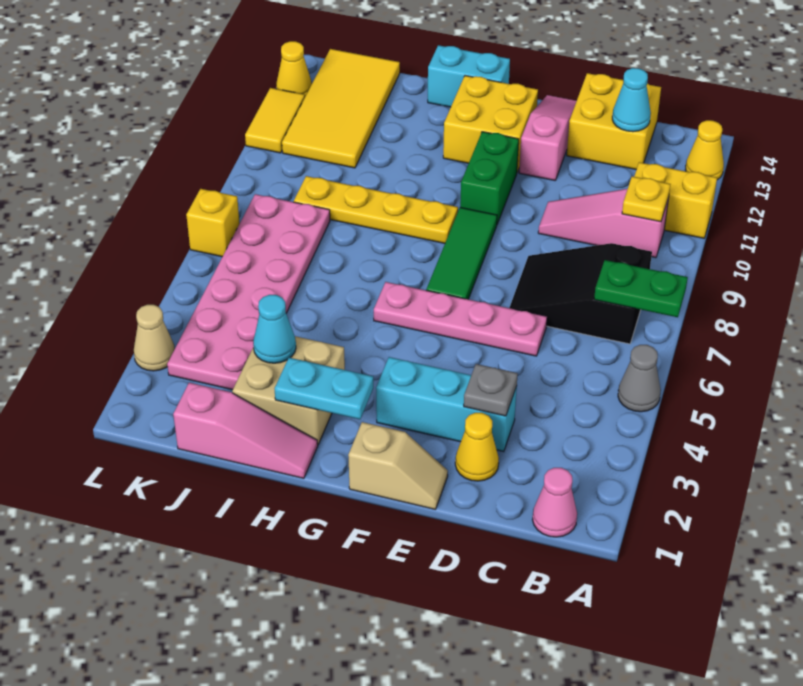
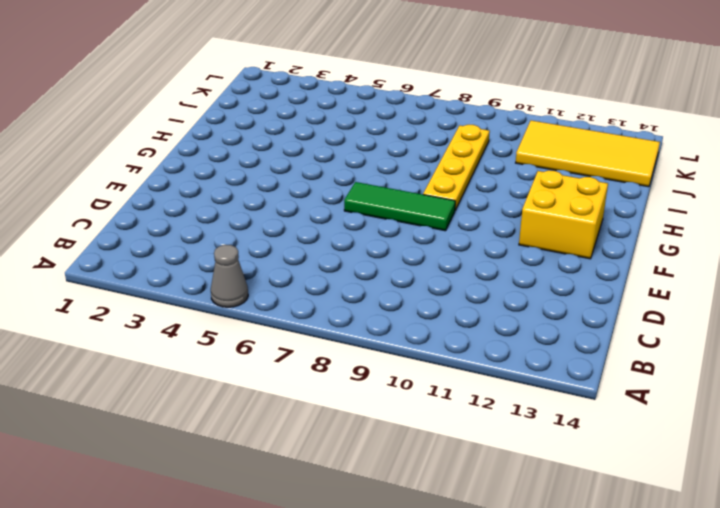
none -> yellow 1x2 brick [634,162,717,238]
none -> yellow 1x1 cone [686,120,724,180]
none -> pink 1x1 cone [532,468,577,537]
none -> black 2x3 slope [509,243,652,344]

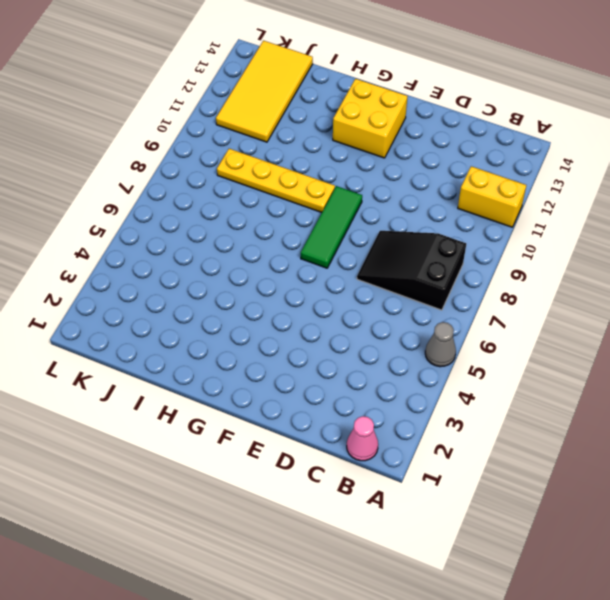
none -> yellow 1x1 cone [686,120,724,180]
none -> pink 1x3 slope [538,189,669,258]
none -> yellow 2x2 brick [567,73,661,170]
none -> yellow 1x1 cone [455,413,499,481]

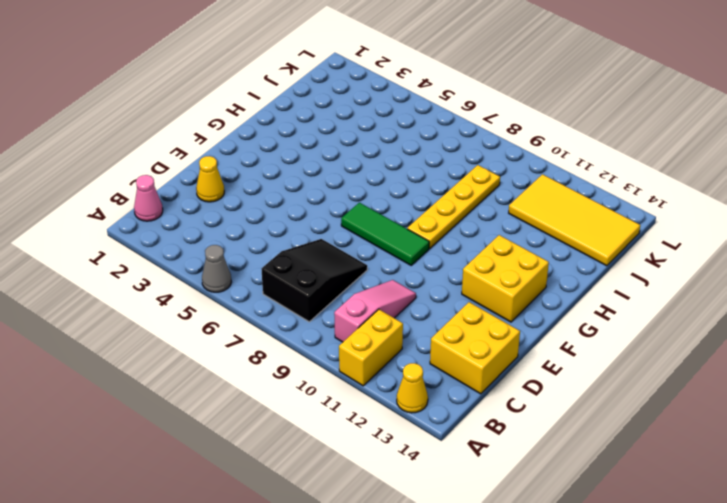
none -> cyan 1x3 brick [376,357,517,452]
none -> pink 1x4 plate [374,282,547,356]
none -> tan 1x2 slope [348,422,448,509]
none -> pink 1x3 slope [519,95,576,180]

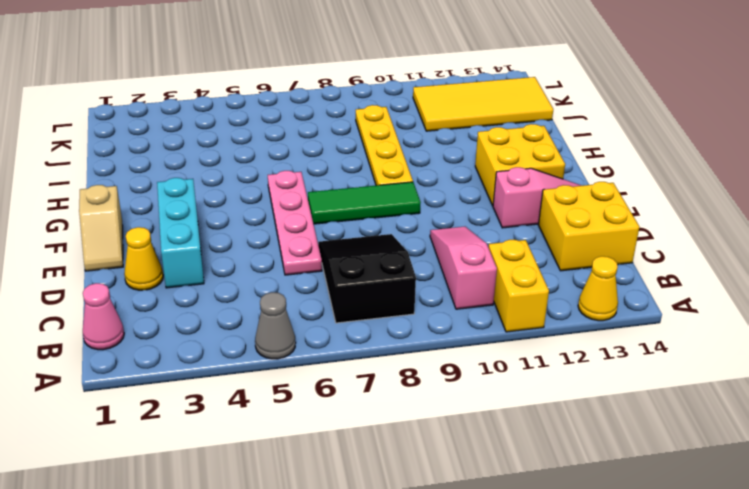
none -> green 1x2 brick [460,132,519,224]
none -> cyan 1x2 brick [428,45,510,107]
none -> pink 1x3 slope [173,383,318,478]
none -> tan 2x2 brick [232,336,345,444]

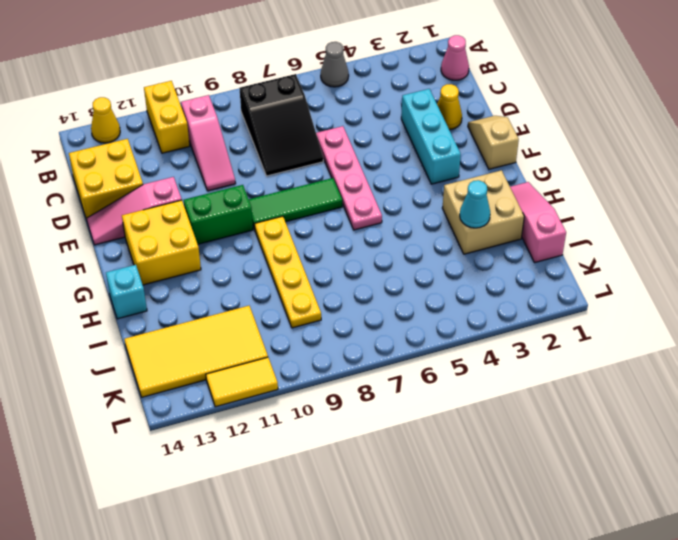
cyan 1x1 brick [106,265,147,319] -> cyan 1x2 brick [428,45,510,107]
none -> pink 2x6 plate [167,194,330,390]
none -> tan 1x1 cone [134,305,175,371]
none -> yellow 1x1 brick [186,189,240,257]
none -> yellow 1x1 cone [276,41,312,96]

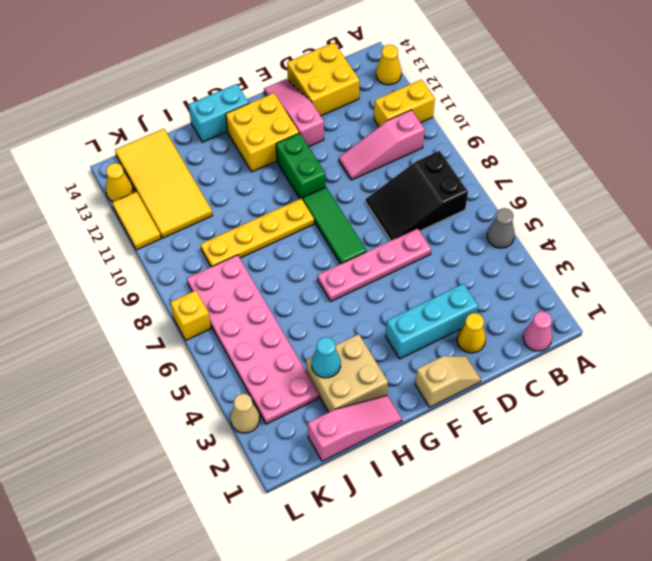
none -> green 1x2 plate [594,260,688,317]
none -> yellow 1x1 plate [622,176,670,222]
none -> cyan 1x1 cone [612,68,651,132]
none -> grey 1x1 plate [464,364,518,416]

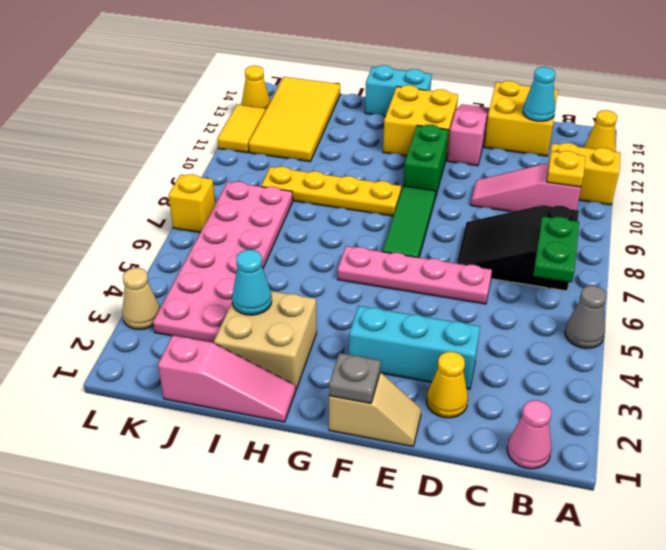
green 1x2 plate [533,216,579,282] -> green 1x2 plate turned to [594,260,688,317]
grey 1x1 plate [329,353,381,403] -> grey 1x1 plate moved to [464,364,518,416]
none -> cyan 1x2 plate [274,358,373,419]

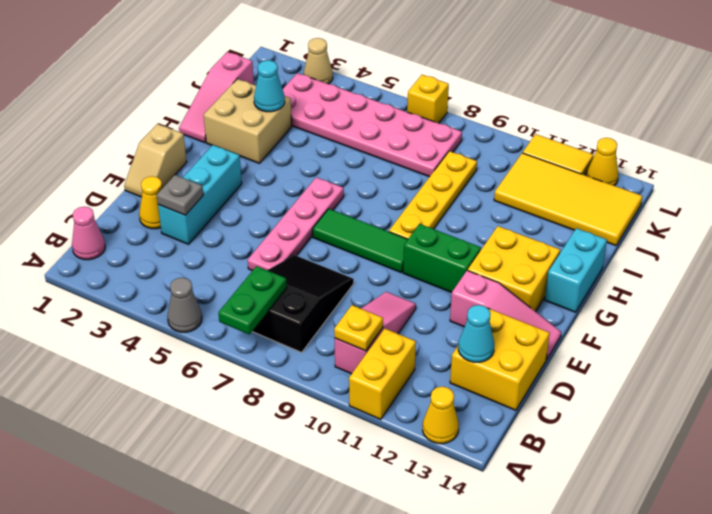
none -> cyan 1x2 plate [274,358,373,419]

